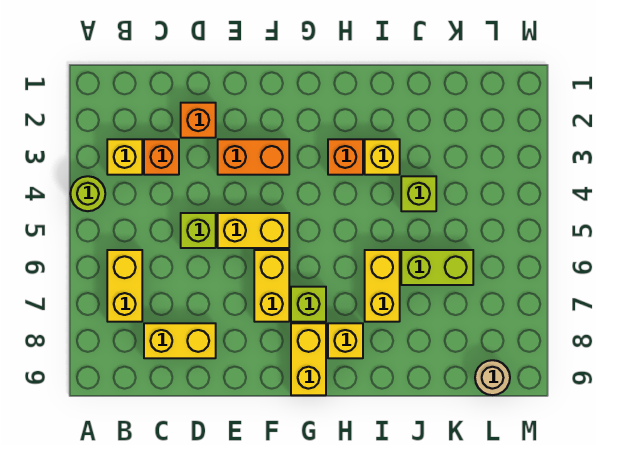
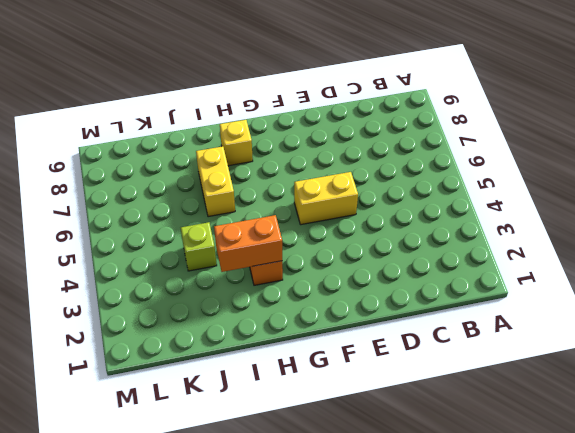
orange 1x2 brick [214,215,282,272] -> orange 1x2 brick moved to [218,139,289,175]
none -> lime 1x1 round brick [70,176,105,211]
none -> yellow 1x1 brick [107,139,142,175]
none -> yellow 1x2 brick [107,250,142,322]

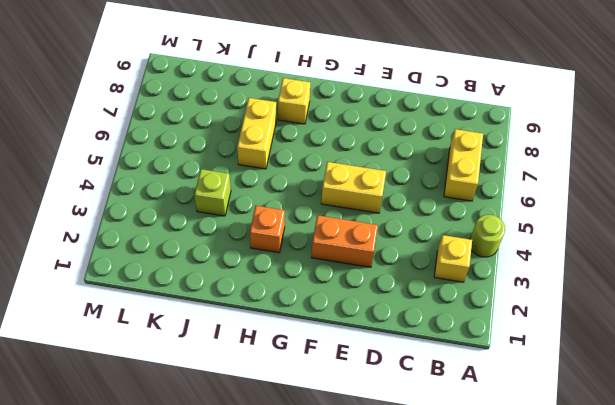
none -> orange 1x1 brick [144,139,179,175]
none -> yellow 1x2 brick [144,323,216,358]
none -> orange 1x1 brick [181,103,216,138]

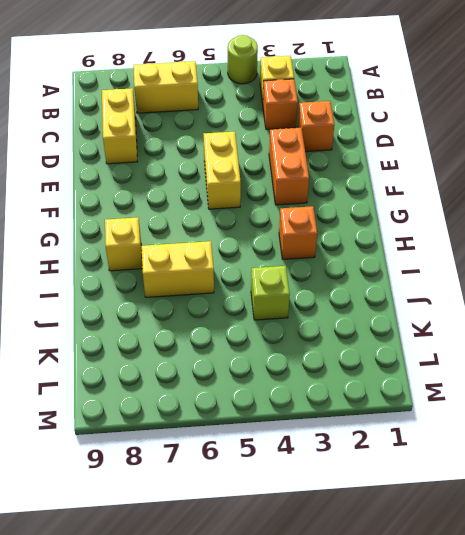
none -> lime 1x1 brick [181,213,216,248]
none -> yellow 1x2 brick [254,250,289,322]
none -> lime 1x1 brick [291,287,326,322]

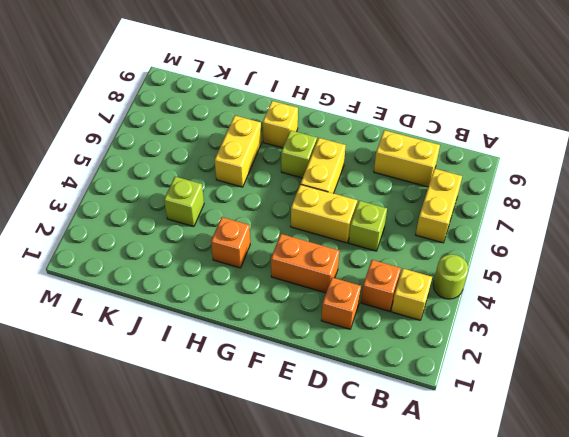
none -> yellow 1x2 brick [291,323,326,395]
none -> yellow 1x1 brick [365,139,400,175]
none -> lime 1x2 brick [401,250,473,285]

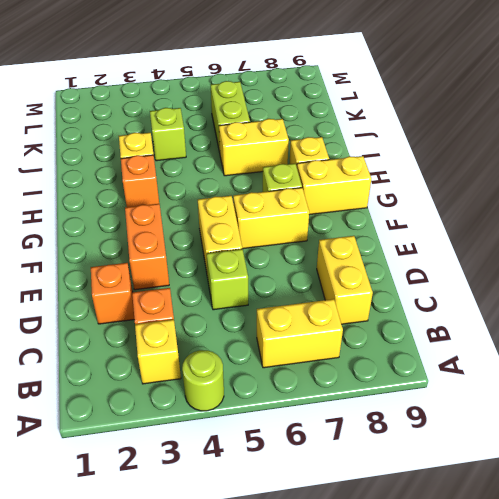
none -> tan 1x1 round brick [475,360,510,395]

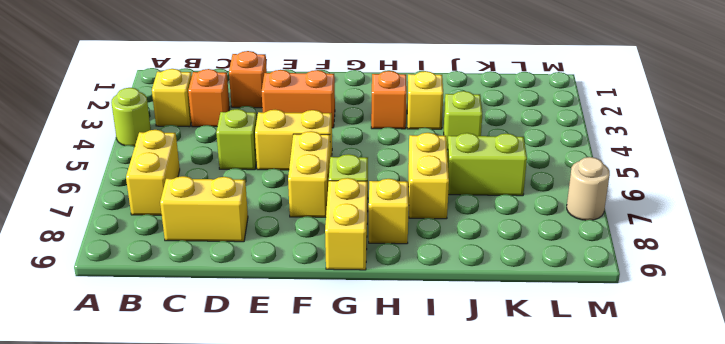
tan 1x1 round brick [567,157,610,220] -> tan 1x1 round brick moved to [475,360,510,395]

